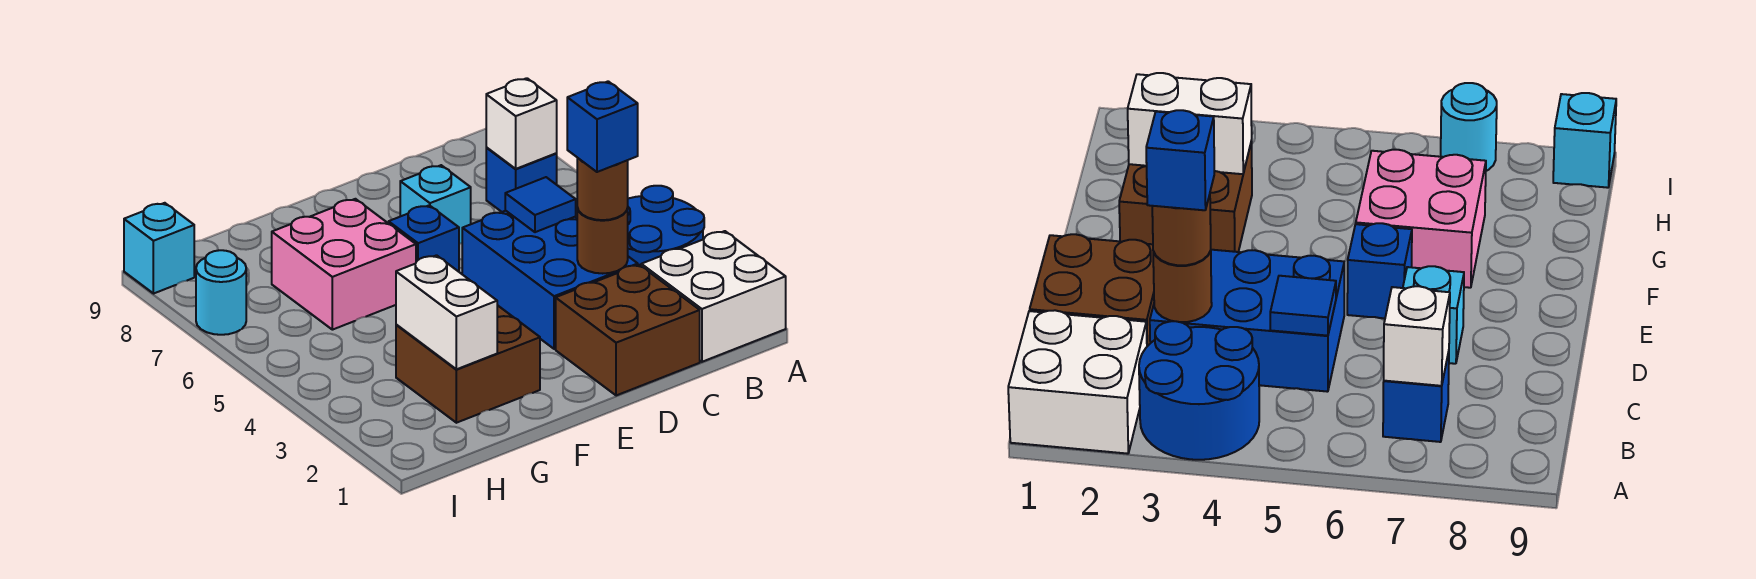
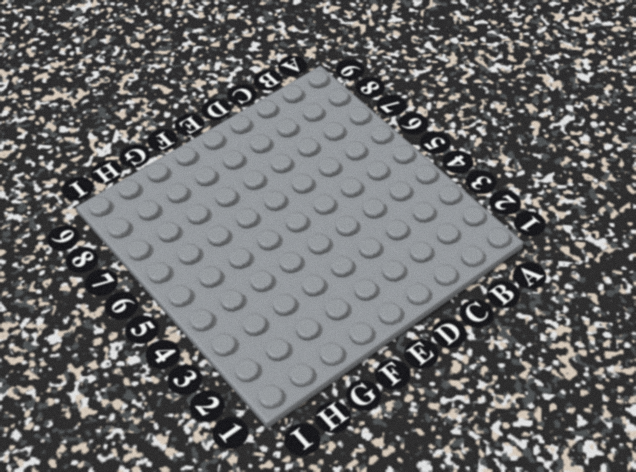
none -> white 2x2 brick [641,231,786,362]
none -> blue 2x2 round brick [628,186,704,266]
none -> blue 1x1 brick [486,147,557,212]

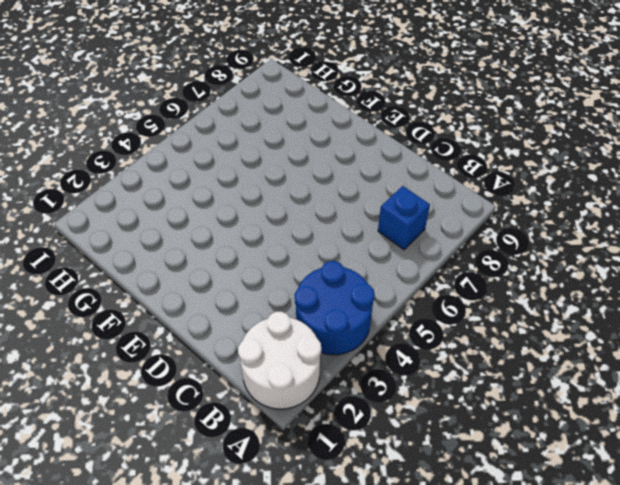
white 2x2 round brick [238,312,321,409] -> white 2x2 brick [641,231,786,362]
none -> brown 2x2 brick [556,265,700,396]
none -> blue 2x3 brick [462,211,638,349]
none -> cyan 1x1 brick [400,165,471,244]

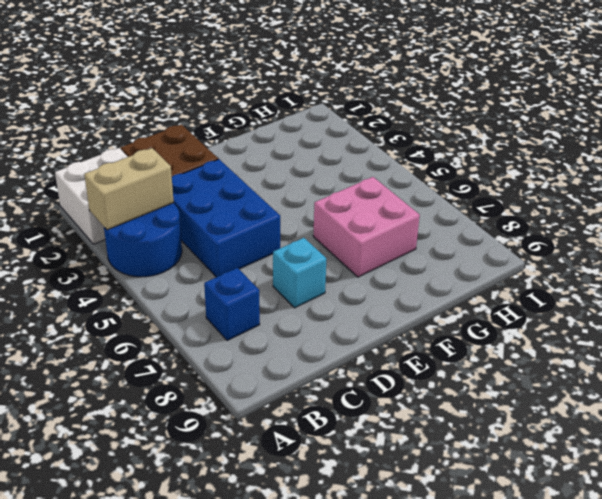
tan 1x2 brick [84,148,174,230] -> none
none -> blue 1x1 brick [389,205,459,272]
none -> brown 2x2 brick [396,305,540,423]
none -> cyan 1x1 round brick [196,250,246,335]

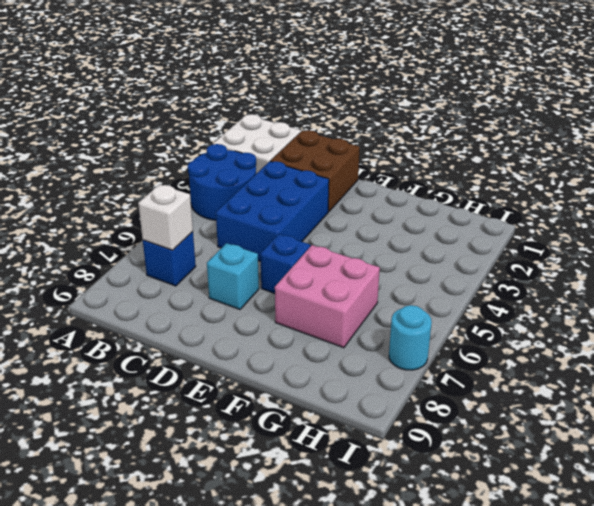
none -> brown 2x2 brick [396,305,540,423]
none -> cyan 1x1 brick [124,203,194,294]
none -> brown 1x1 round brick [577,208,628,274]

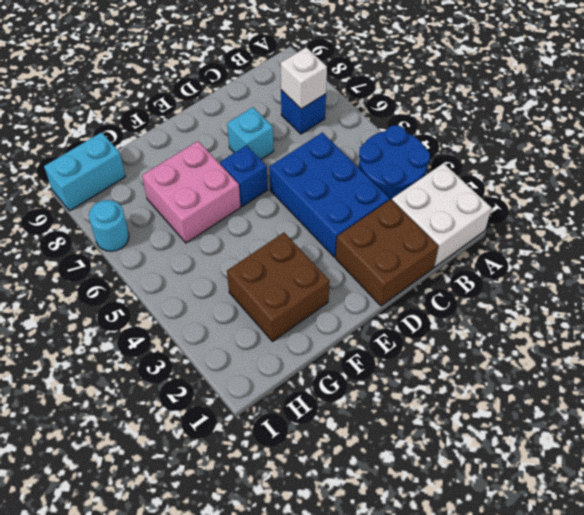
cyan 1x2 brick [44,132,125,211] -> cyan 1x1 brick [124,203,194,294]
none -> brown 1x1 round brick [577,208,628,274]
none -> blue 1x1 tile [505,177,576,232]
none -> white 1x2 brick [396,255,497,369]

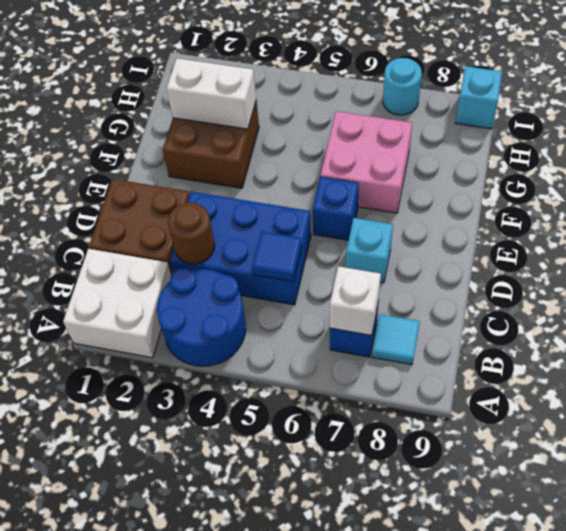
cyan 1x1 tile [372,314,420,365] -> none
none -> brown 1x1 round brick [577,158,628,220]
none -> blue 1x1 brick [567,81,638,172]

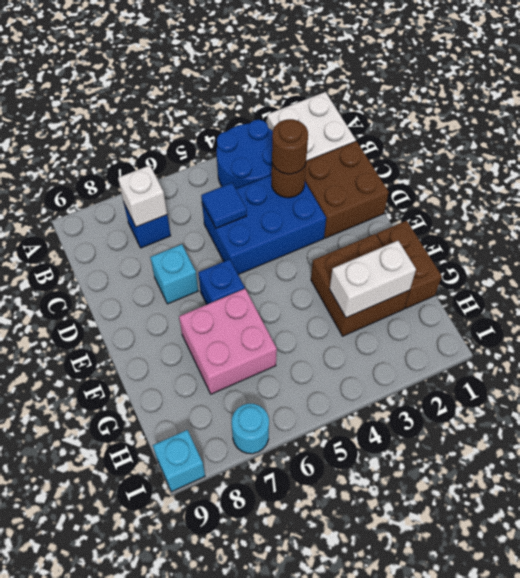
brown 1x2 brick [377,221,442,308] -> none
none -> blue 1x1 brick [567,81,638,172]

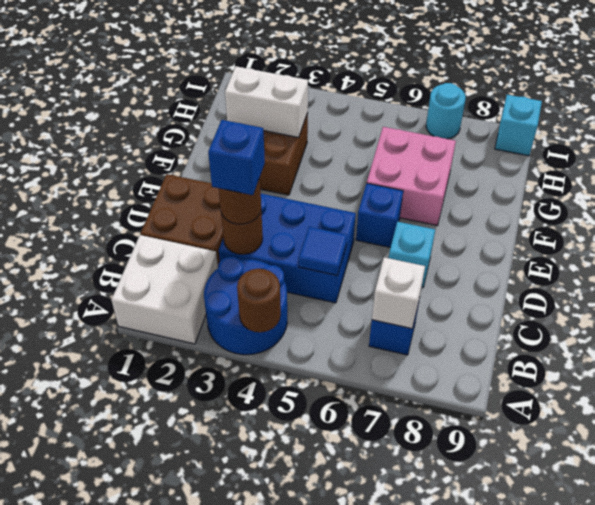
brown 1x1 round brick [237,269,281,332] -> none

